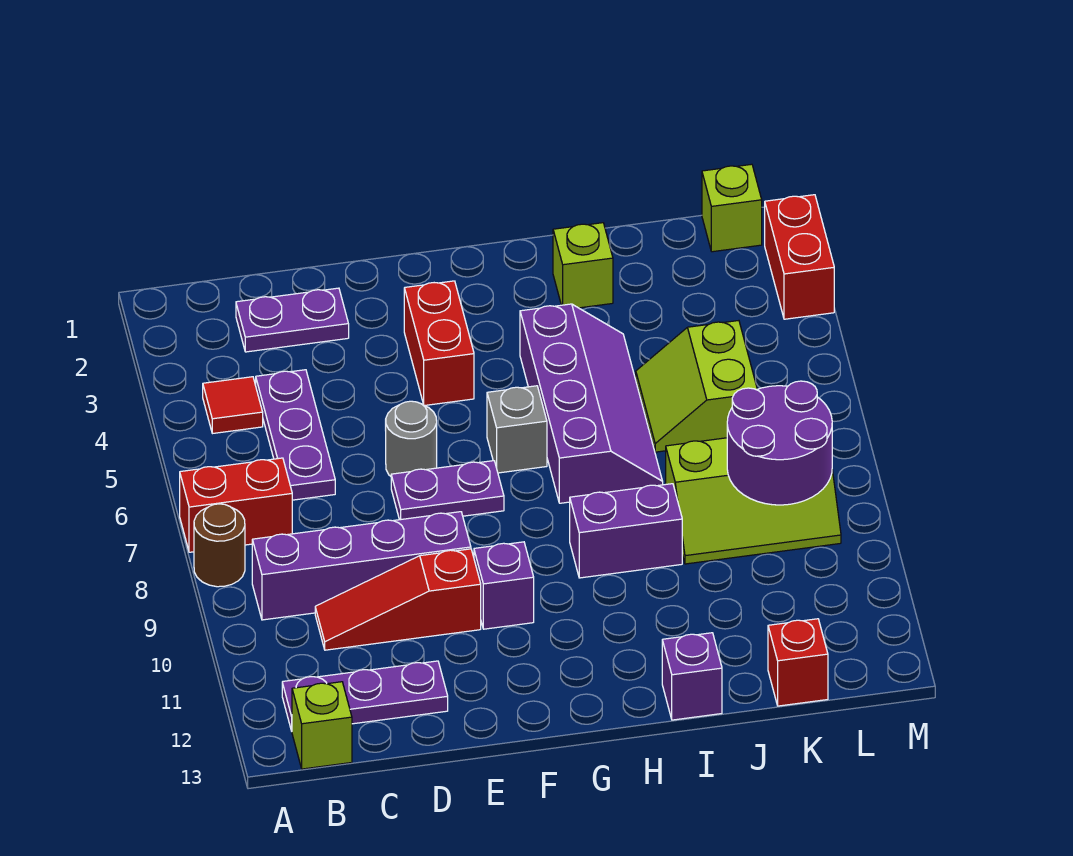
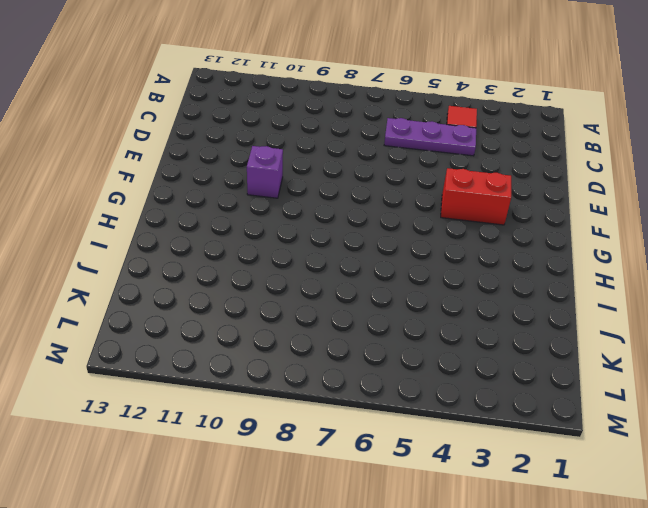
none -> red 1x2 brick [180,458,292,552]
none -> brown 1x1 round brick [194,504,245,587]
none -> purple 1x4 brick [252,512,471,620]

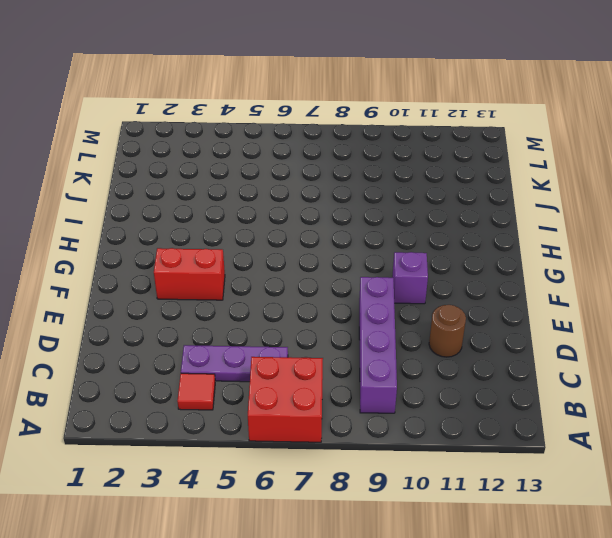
red 2x2 brick [248,357,323,442] -> red 1x2 brick [180,458,292,552]
brown 1x1 round brick [429,305,466,357] -> brown 1x1 round brick moved to [194,504,245,587]
none -> purple 1x3 plate [282,661,448,731]
none -> lime 1x1 brick [292,682,352,769]
none -> purple 1x2 plate [236,288,349,352]

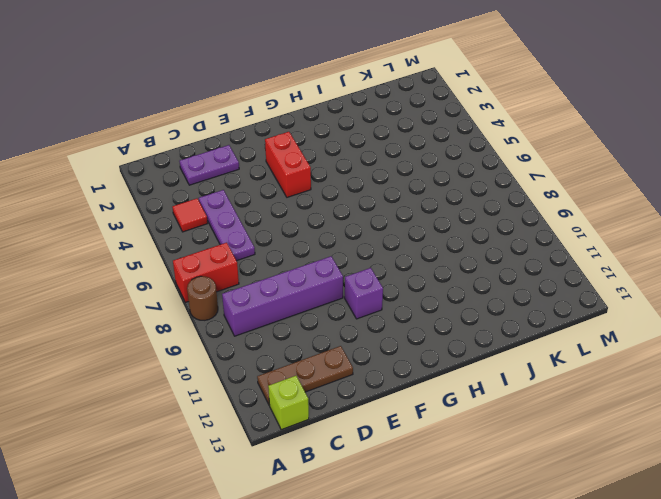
brown 1x3 plate [257,346,353,404] -> purple 1x3 plate [282,661,448,731]
none -> red 1x3 slope [315,549,481,650]
none -> grey 1x1 round brick [385,401,437,476]
none -> purple 1x2 plate [391,461,504,520]

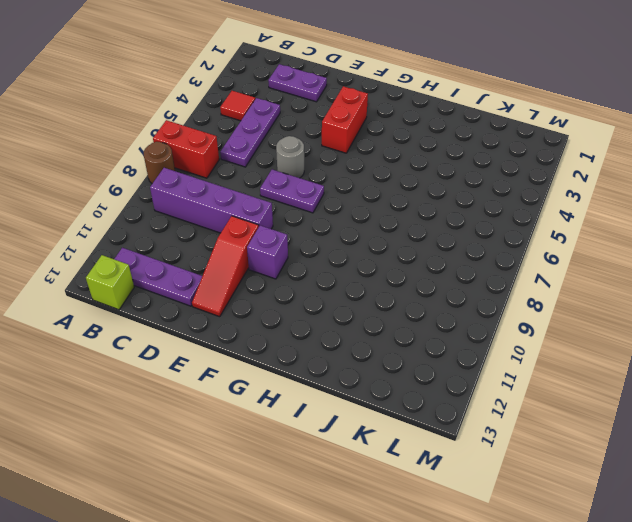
red 1x3 slope [192,216,259,317] -> red 1x3 slope turned to [315,549,481,650]
none -> grey 1x1 brick [487,386,547,473]
none -> purple 2x4 slope [520,304,663,503]
none -> purple 1x2 brick [570,484,682,578]

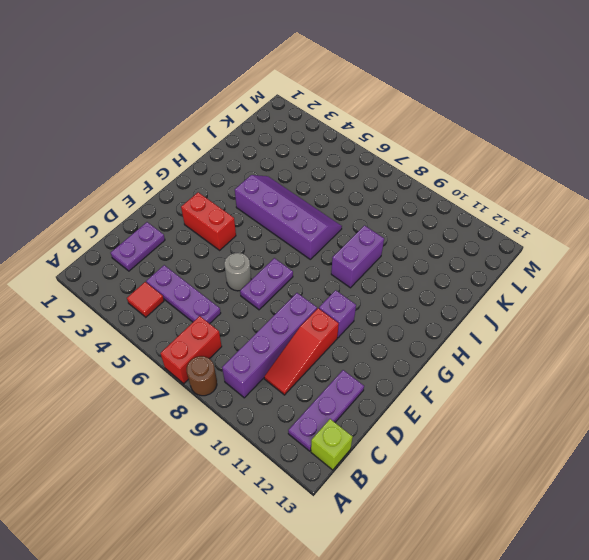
none -> grey 1x1 brick [487,386,547,473]
none -> lime 1x1 brick [553,223,613,308]
none -> purple 1x1 brick [662,633,722,720]

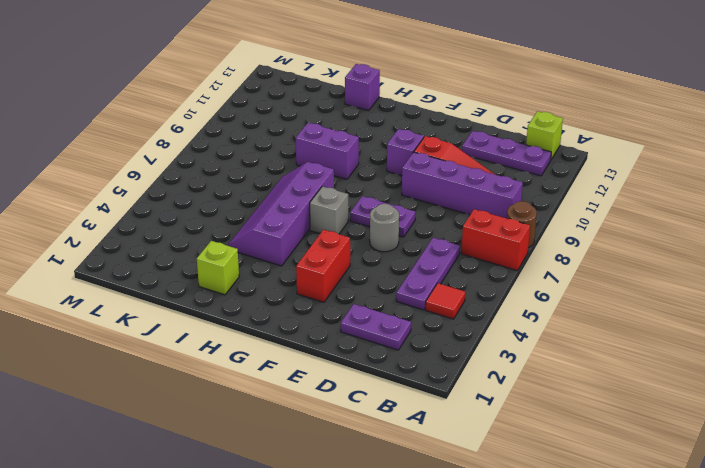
none -> lime 2x2 slope [636,321,757,452]
none -> lime 2x3 slope [666,438,841,564]
none -> red 1x1 brick [768,619,828,706]

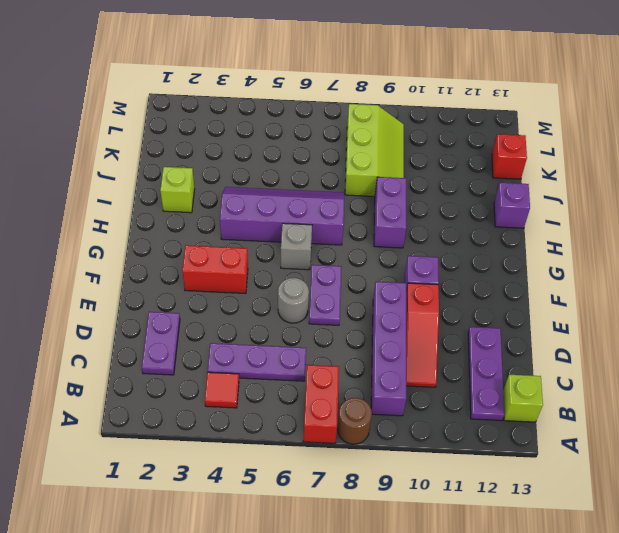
none -> lime 2x2 slope [636,321,757,452]
none -> lime 1x1 brick [702,164,762,252]
none -> red 1x2 brick [765,195,834,319]

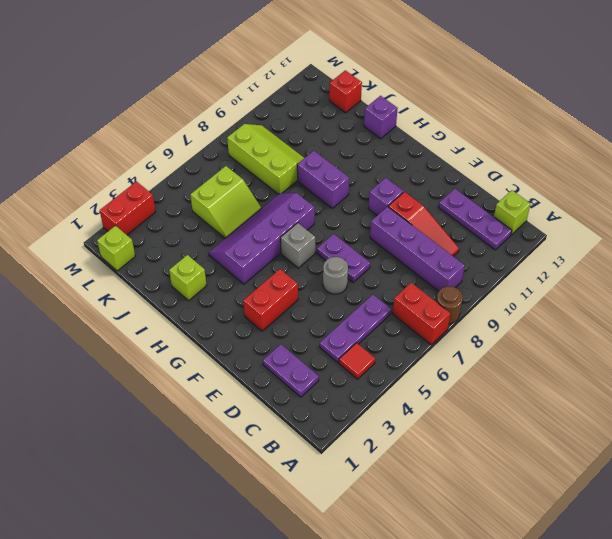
none -> purple 2x2 round brick [727,381,832,505]

